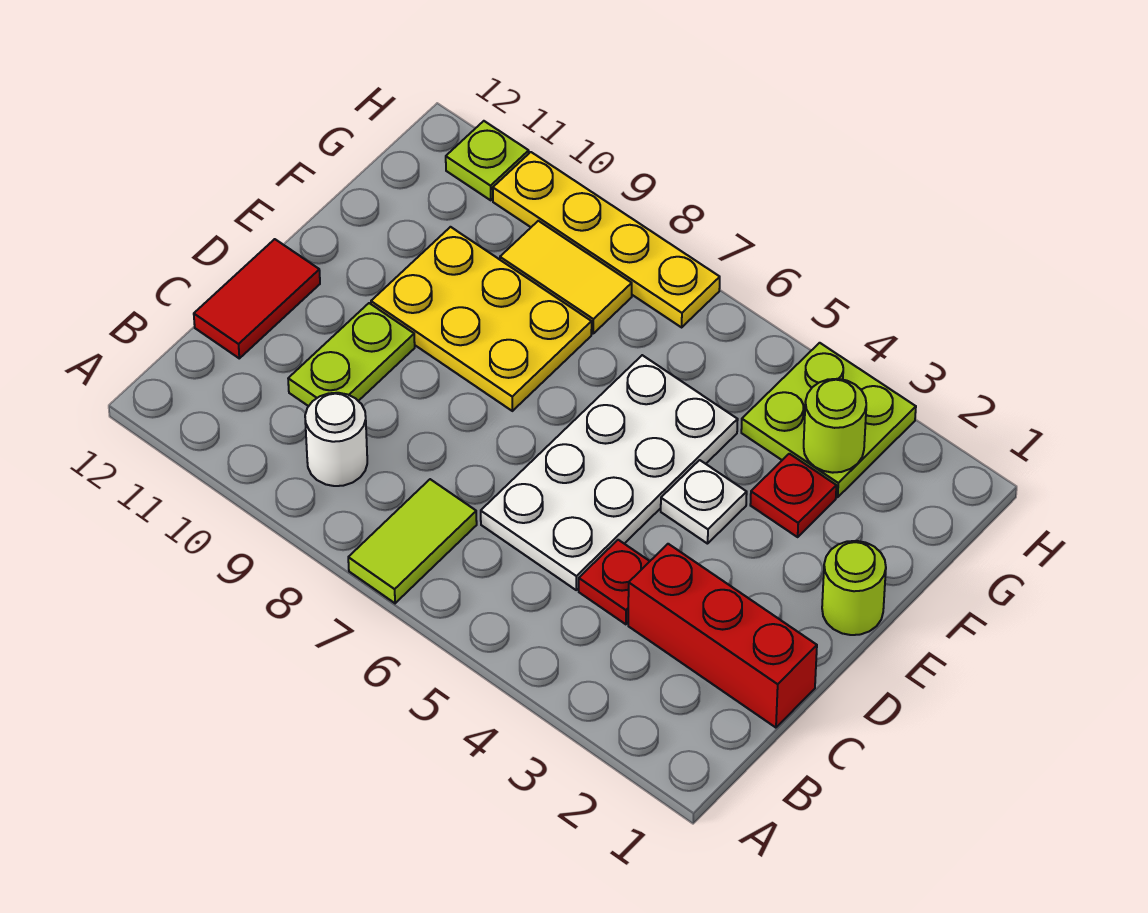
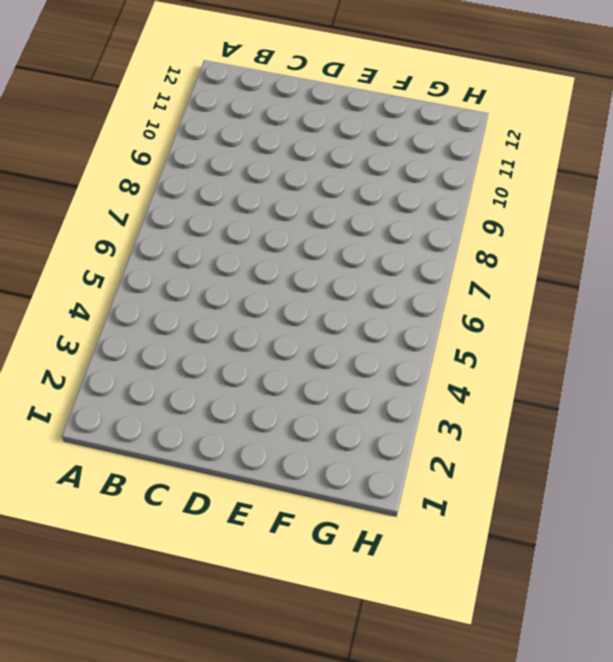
none -> lime 1x2 tile [348,479,477,603]
none -> white 1x1 round brick [305,393,367,486]
none -> red 1x3 brick [628,544,817,728]

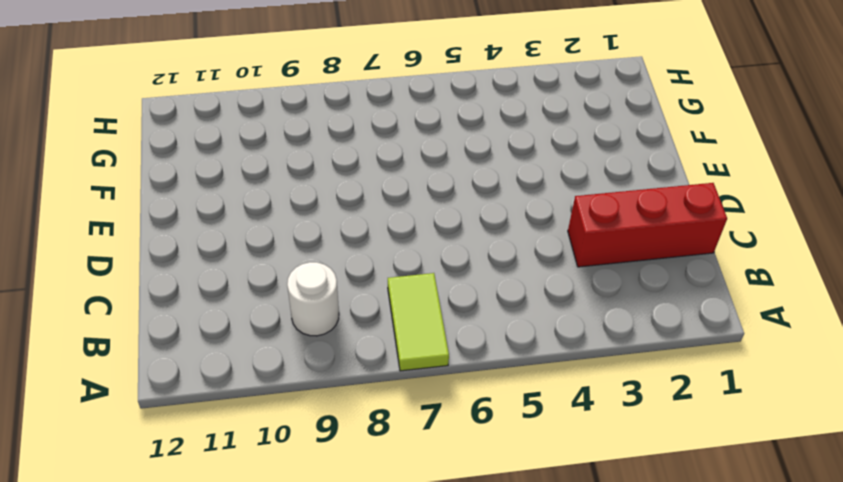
none -> red 1x1 plate [579,540,650,624]
none -> white 2x4 plate [481,355,738,590]
none -> lime 1x2 plate [288,303,415,406]

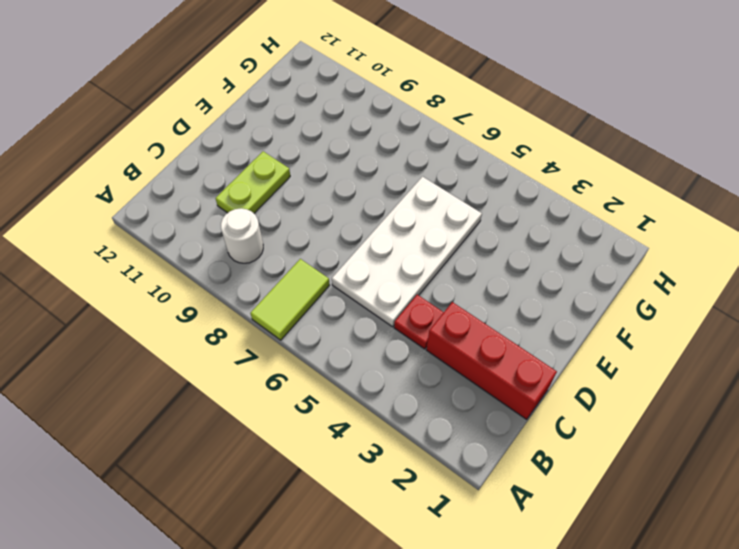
none -> red 1x2 tile [194,239,320,358]
none -> lime 1x1 round brick [822,541,886,635]
none -> white 1x1 plate [661,460,747,544]

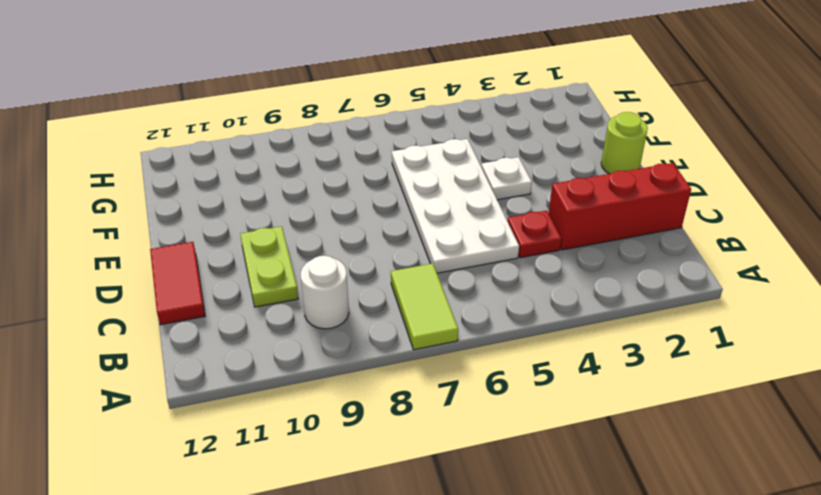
none -> yellow 2x3 plate [371,227,592,411]
none -> red 1x1 plate [750,454,836,537]
none -> lime 2x2 plate [741,343,916,497]

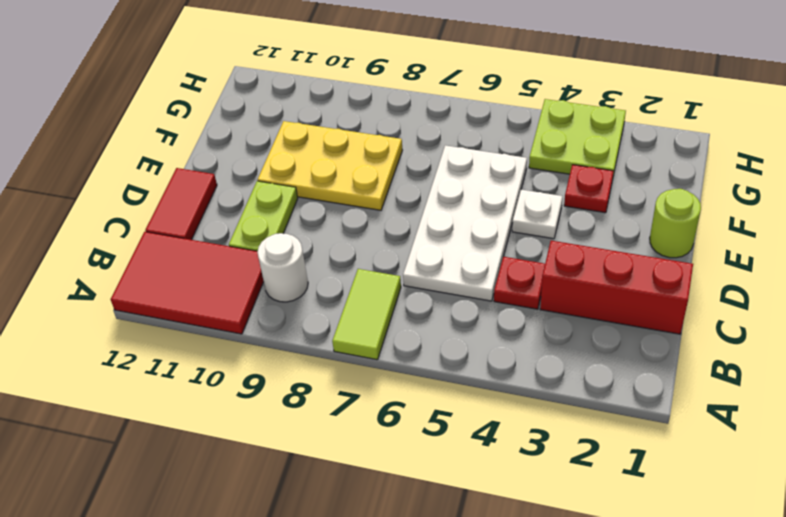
red 2x3 tile [111,232,264,334] -> none
none -> yellow 1x2 tile [500,221,632,333]
none -> yellow 1x4 plate [493,152,720,327]
none -> lime 1x1 plate [446,121,529,200]

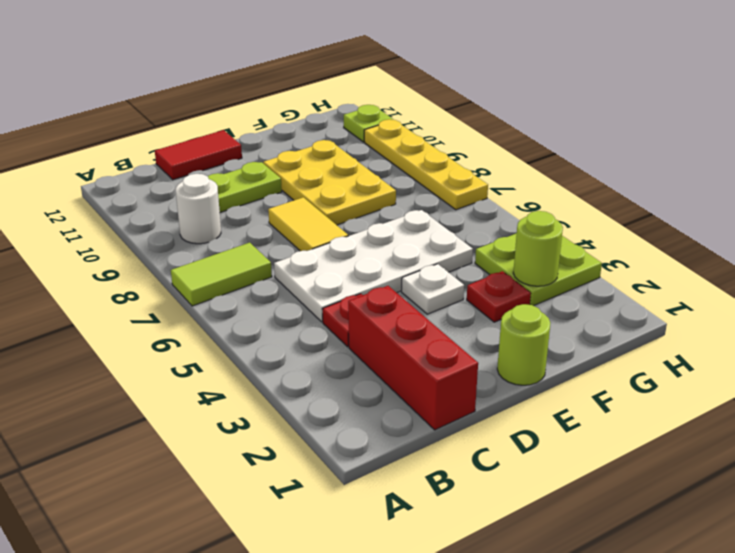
yellow 1x2 tile [268,197,348,251] -> yellow 1x2 tile moved to [500,221,632,333]

